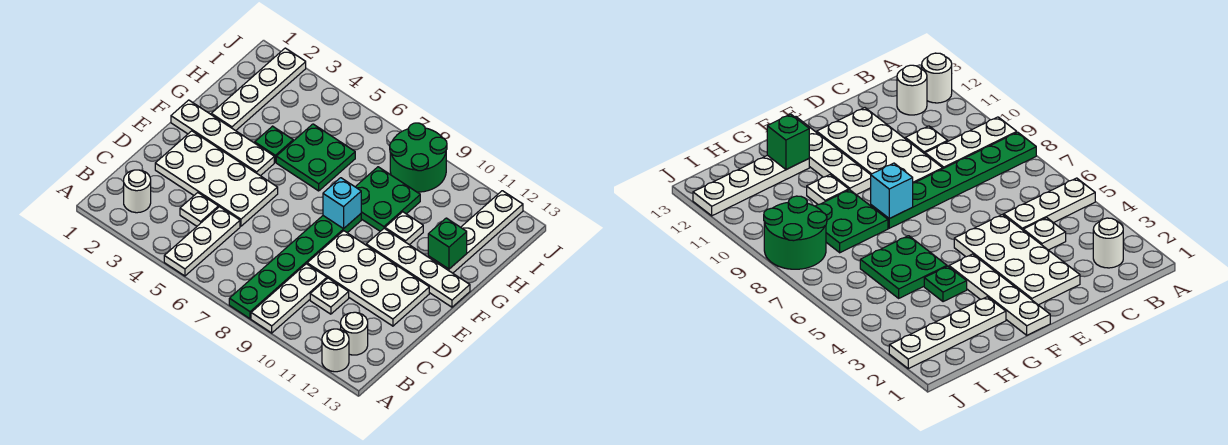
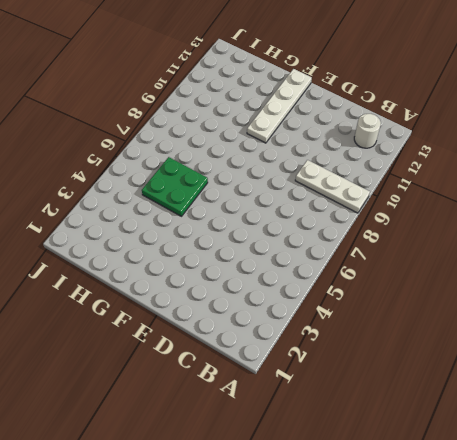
none -> white 1x3 plate [164,207,240,276]
none -> green 1x6 plate [229,214,361,319]
none -> white 1x1 round brick [322,329,349,372]

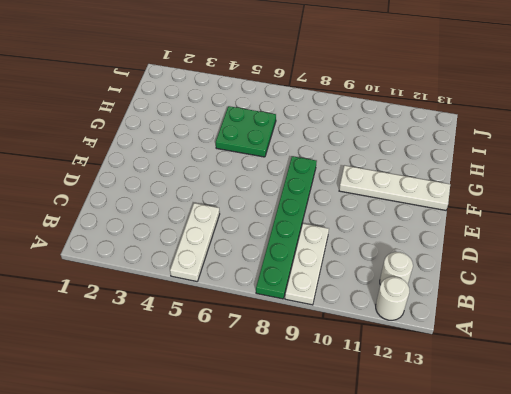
none -> white 1x1 round brick [124,170,151,213]
none -> white 1x1 plate [180,193,218,226]
none -> white 1x1 plate [310,278,349,314]

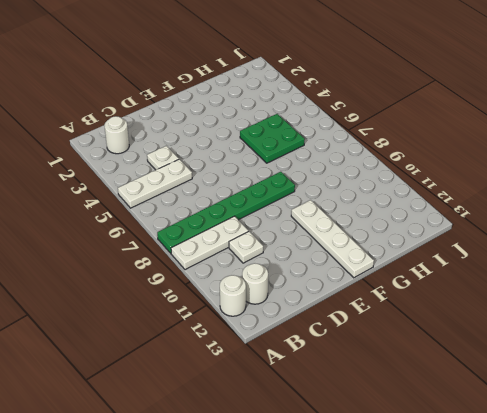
none -> white 2x4 plate [155,131,278,226]
none -> white 2x4 plate [307,231,429,326]
none -> white 1x4 plate [171,100,274,176]

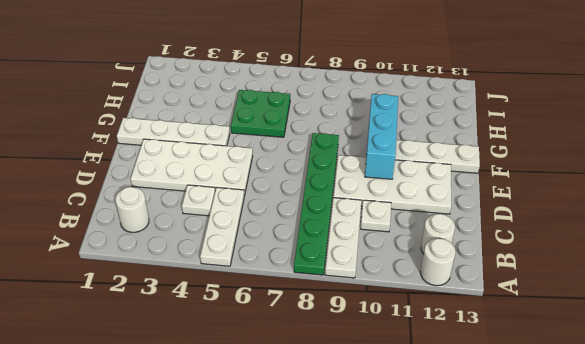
cyan 1x3 brick [365,94,398,179] -> none
none -> white 1x4 plate [211,48,306,131]
none -> green 1x1 plate [255,126,293,162]
none -> green 2x2 plate [356,167,420,231]

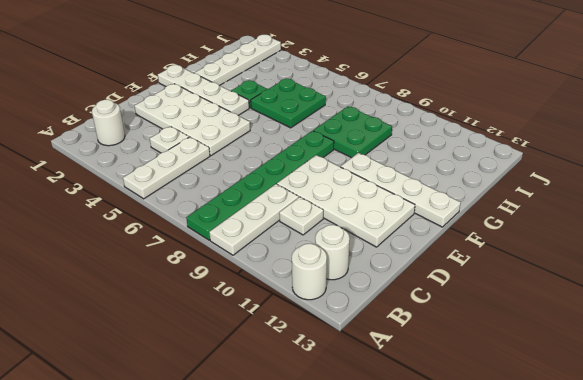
none -> white 1x1 plate [385,212,423,245]
none -> white 1x4 plate [428,191,523,273]
none -> green 2x2 round brick [390,123,447,192]

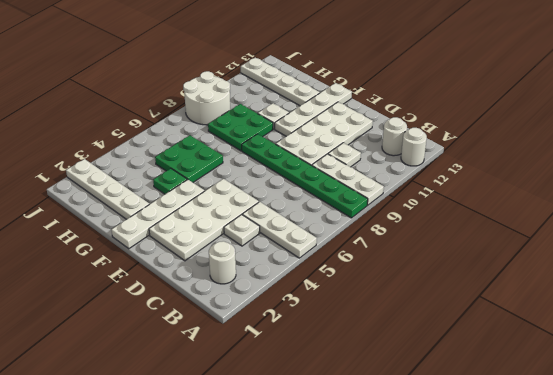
white 2x2 round brick [183,71,230,125] -> green 2x2 round brick [390,123,447,192]
none -> cyan 1x1 brick [323,178,361,229]
none -> green 1x1 brick [428,218,467,269]

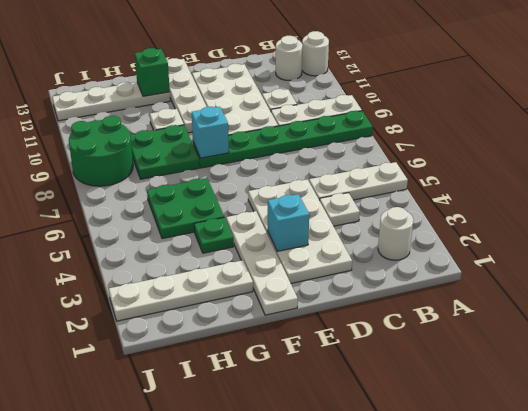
cyan 1x1 brick [268,194,309,251] -> none

